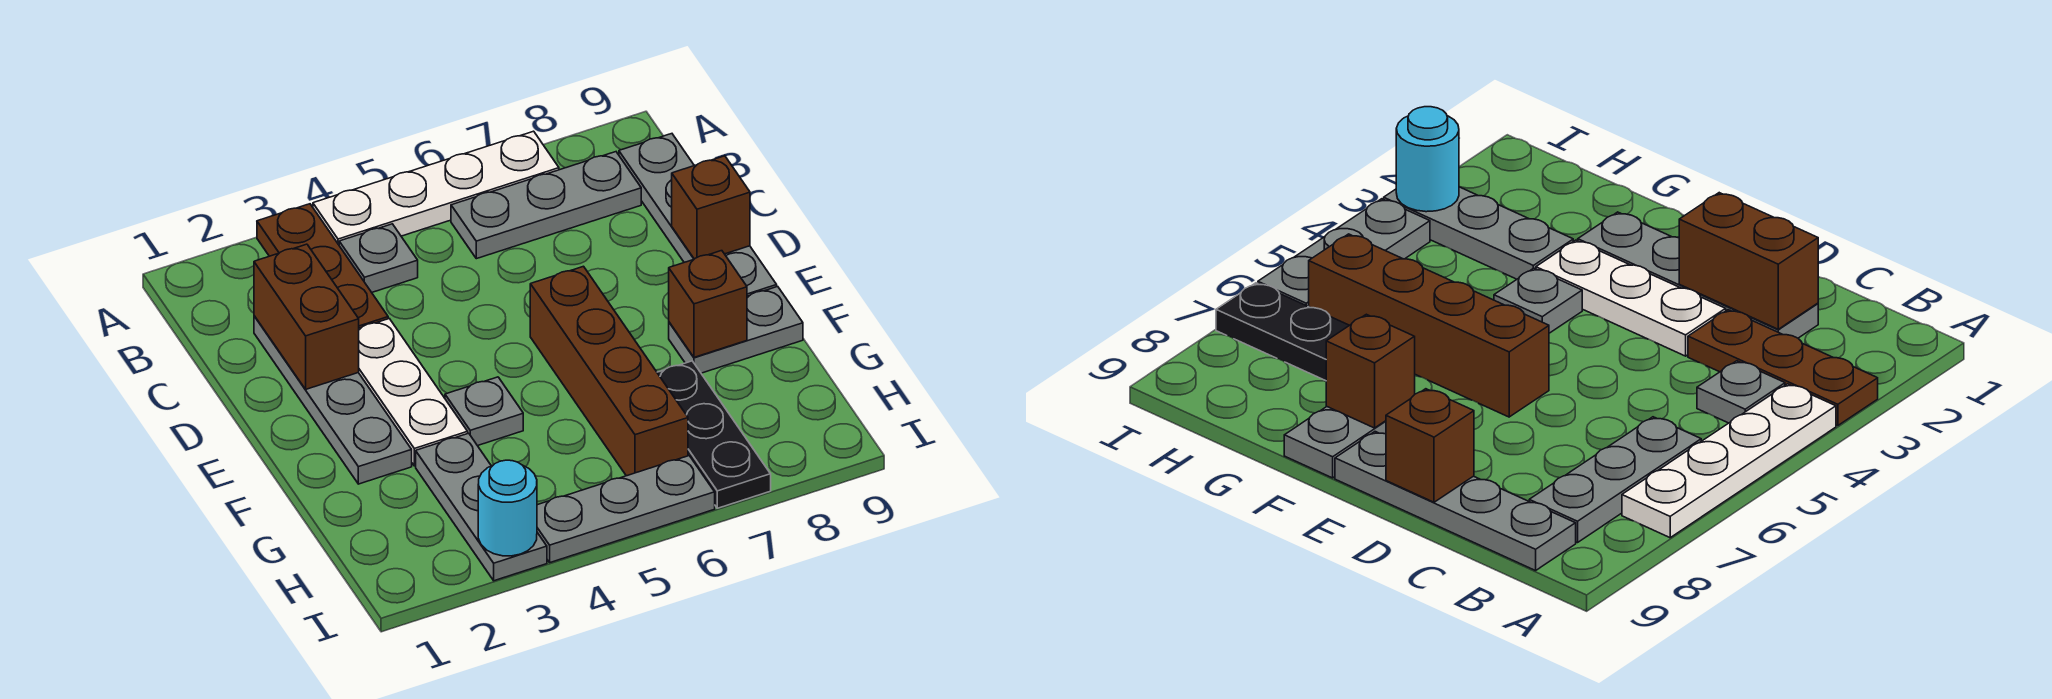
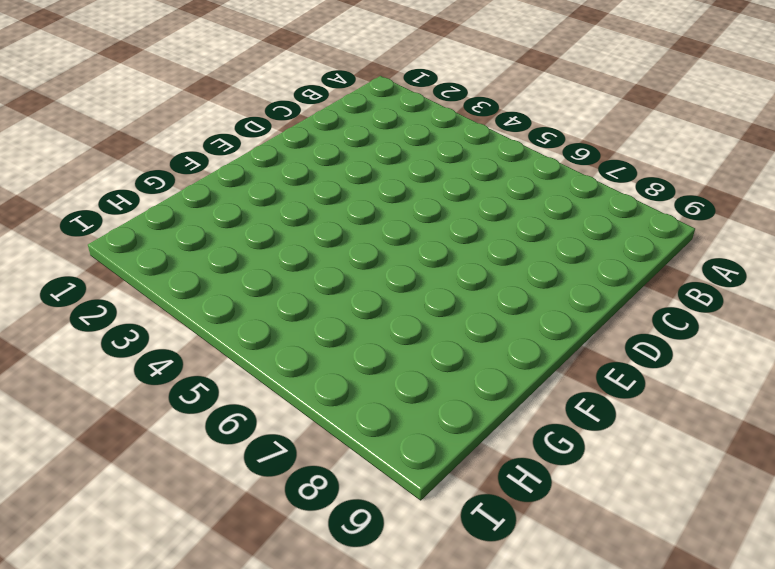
none -> brown 1x3 plate [257,204,388,328]
none -> white 1x4 plate [313,131,559,245]
none -> grey 1x1 plate [339,224,418,292]

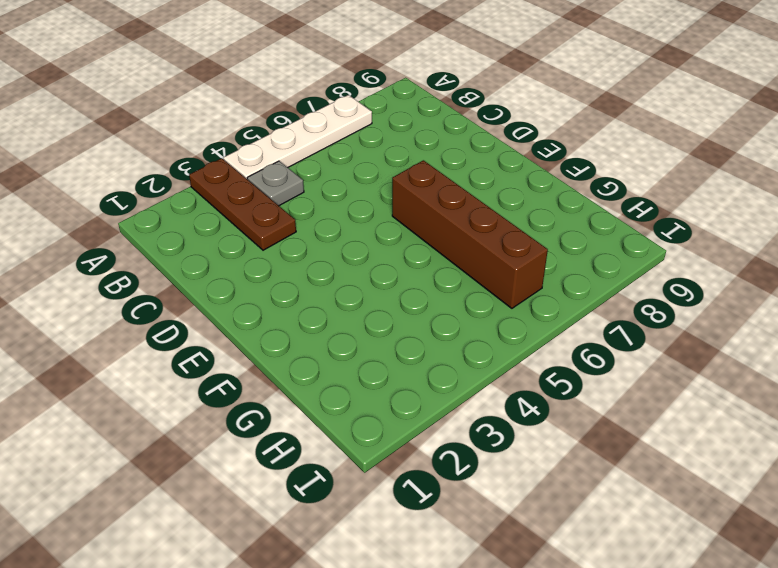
none -> grey 1x3 plate [451,152,641,259]
none -> grey 1x4 plate [619,134,777,296]
none -> grey 1x4 plate [254,316,412,484]

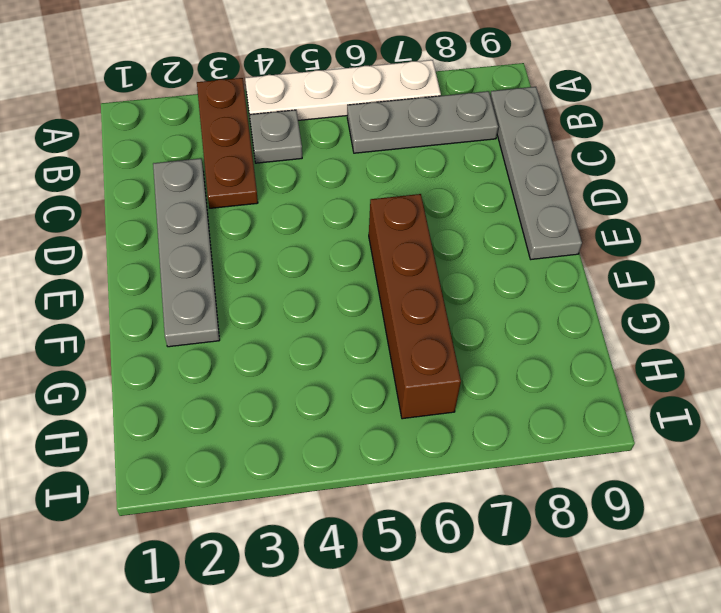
none -> white 1x3 plate [358,319,468,466]
none -> grey 1x1 plate [445,377,523,446]
none -> grey 1x2 plate [669,287,803,373]

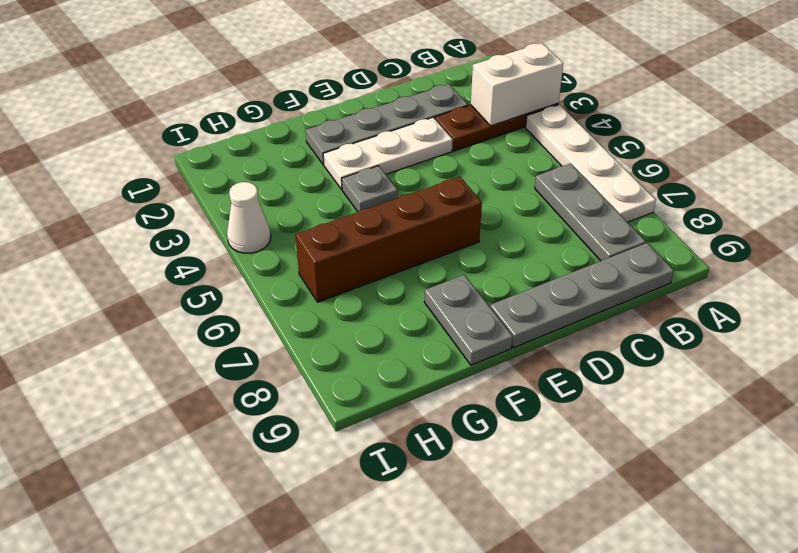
white 1x2 brick [471,43,563,126] -> none
white 1x1 cone [227,182,271,253] -> grey 1x3 plate [537,456,715,562]
none -> grey 1x1 plate [339,224,418,292]
none -> grey 1x3 plate [416,433,547,581]
none -> black 1x3 plate [657,361,771,508]

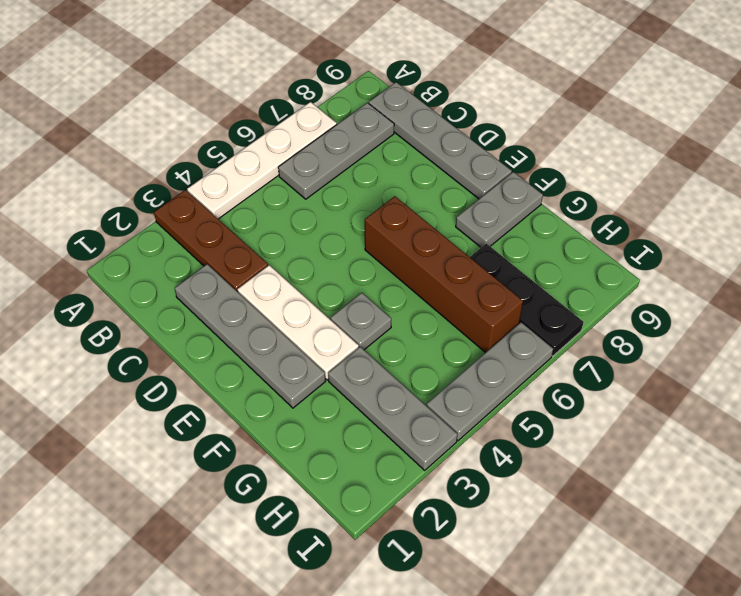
none -> grey 1x1 plate [339,224,418,292]
none -> brown 1x2 brick [254,244,359,389]
none -> brown 1x1 brick [672,156,750,259]

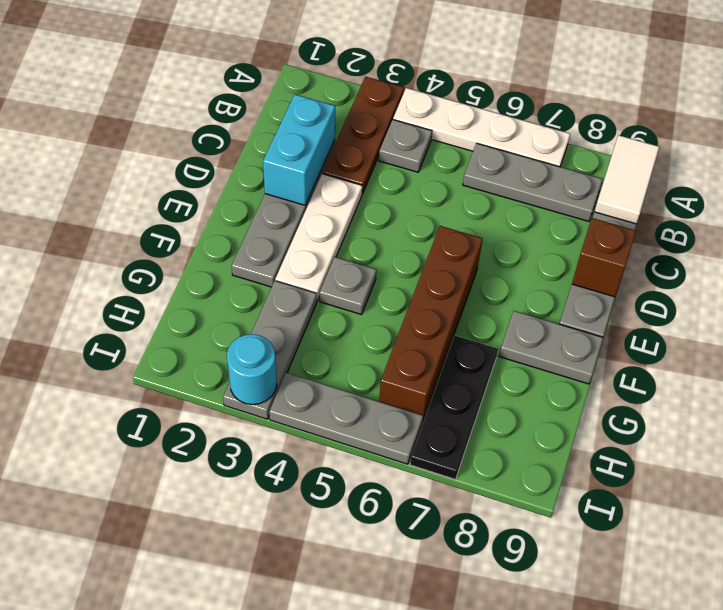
white 1x2 tile [595,135,659,224] -> none
cyan 1x2 brick [263,94,335,205] -> brown 1x2 brick [254,244,359,389]
none -> brown 1x1 brick [669,251,747,357]

